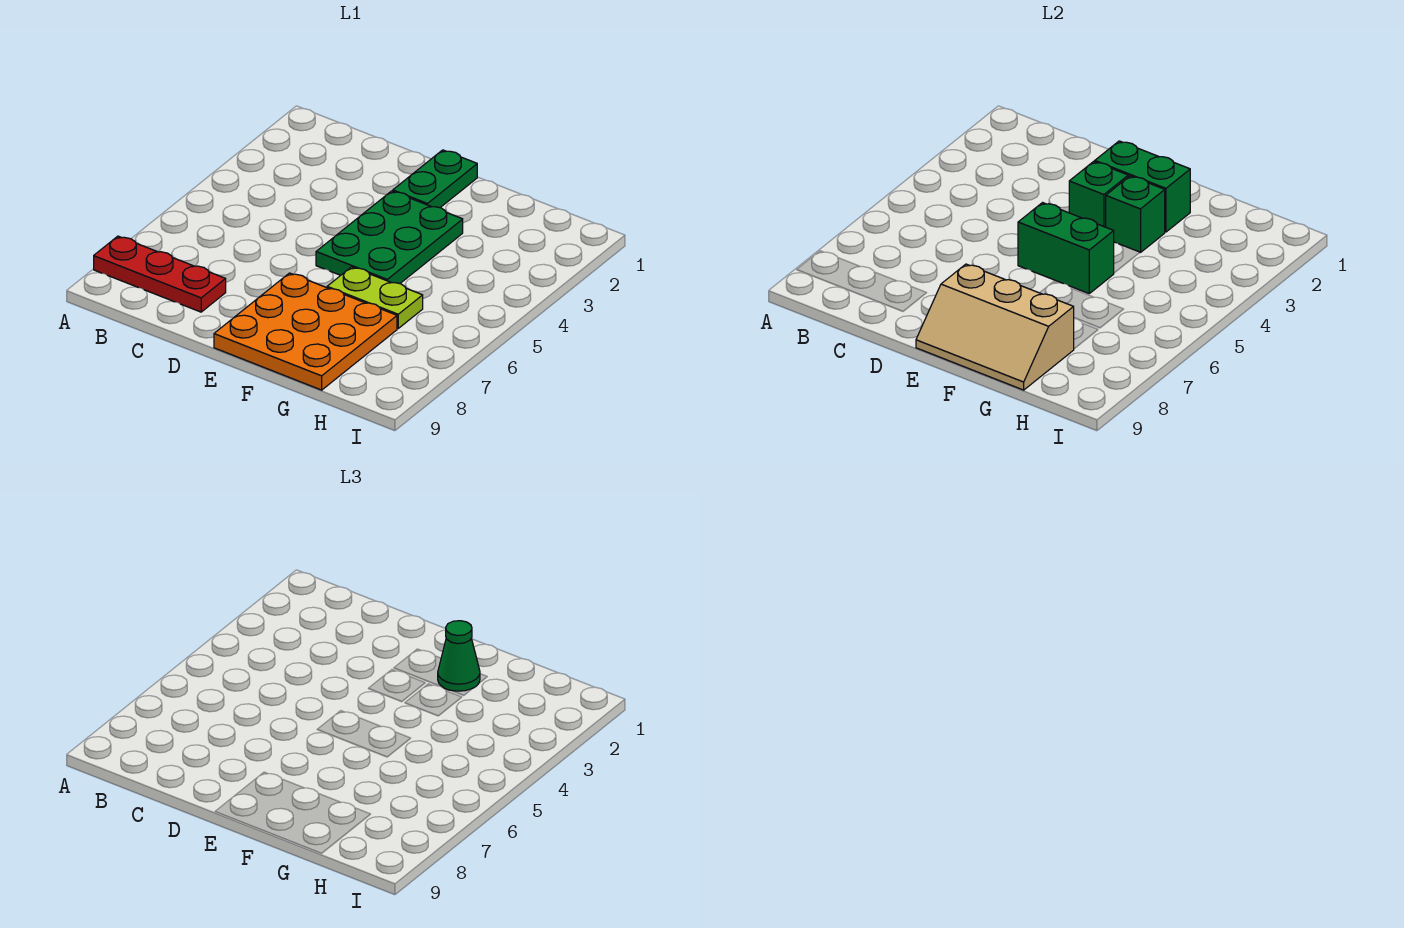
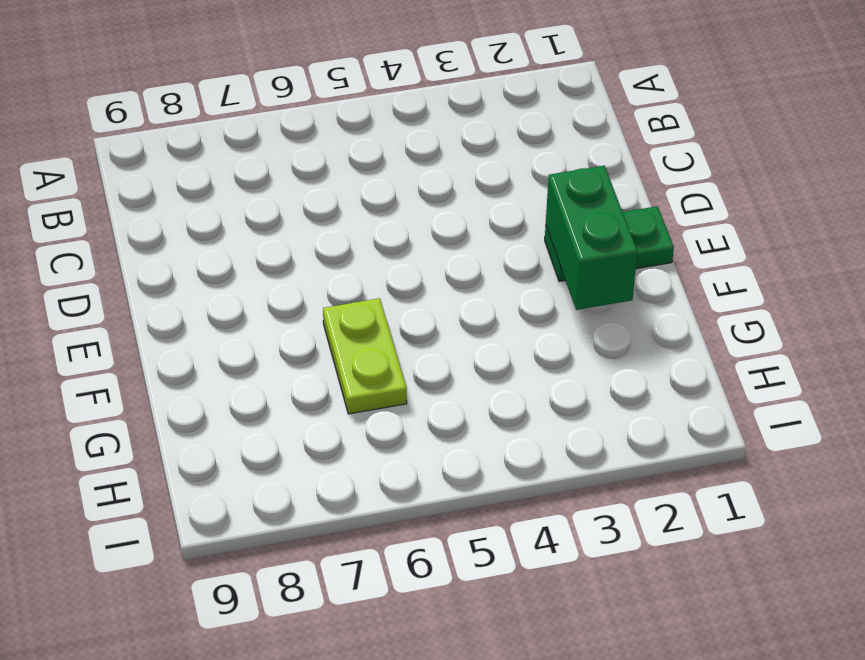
none -> red 1x3 plate [94,236,226,312]
none -> green 2x3 plate [316,191,463,284]

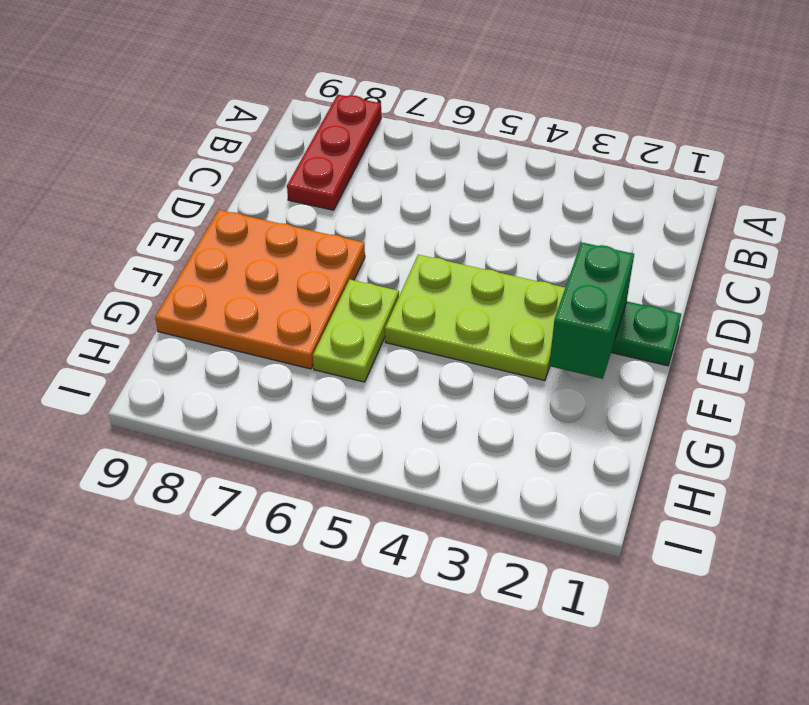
lime 2x3 plate [385,255,565,381] -> green 2x3 plate [316,191,463,284]
none -> green 1x1 brick [1069,162,1128,227]
none -> green 1x2 brick [1018,203,1114,293]

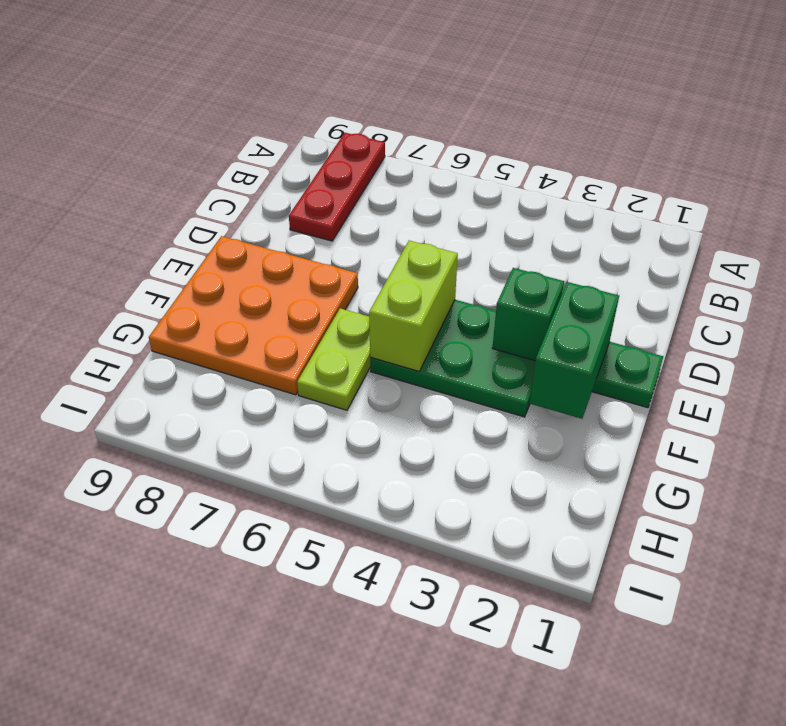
lime 1x2 brick [369,241,458,371] -> green 1x2 brick [1018,203,1114,293]
none -> tan 2x3 slope [916,264,1074,390]
none -> green 1x1 brick [1106,176,1165,253]

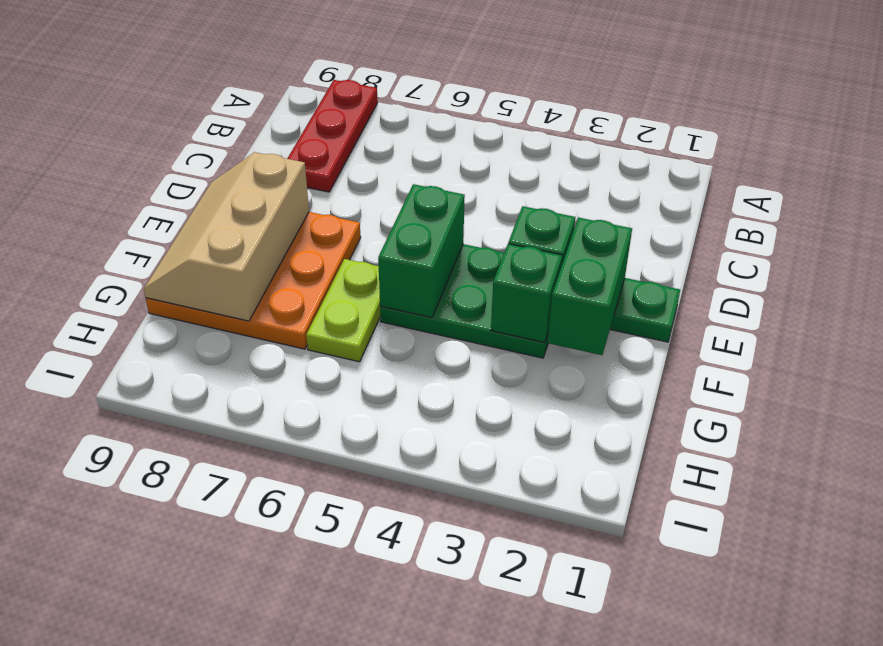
none -> green 1x1 cone [438,621,480,691]

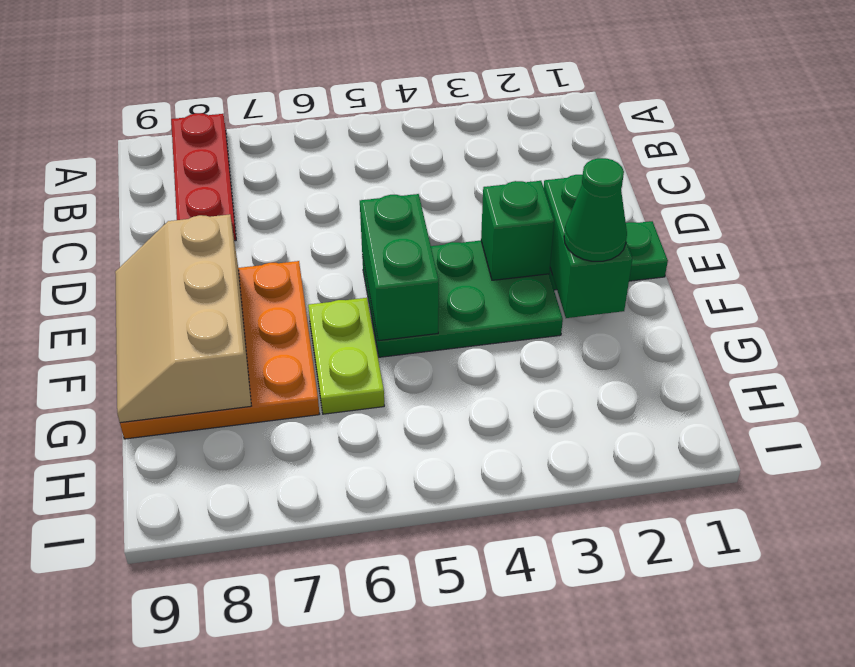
none -> green 1x1 brick [1106,176,1165,253]

